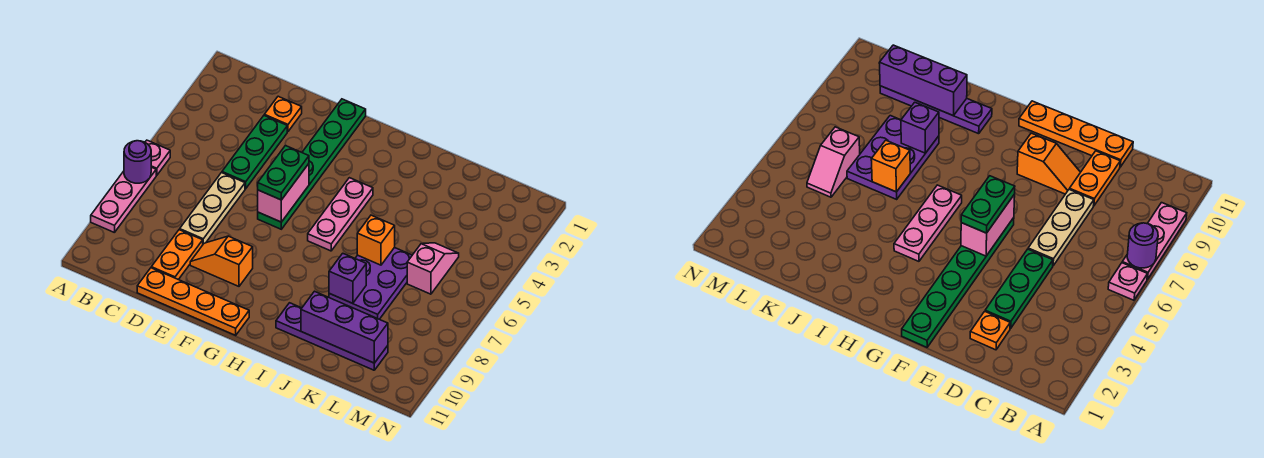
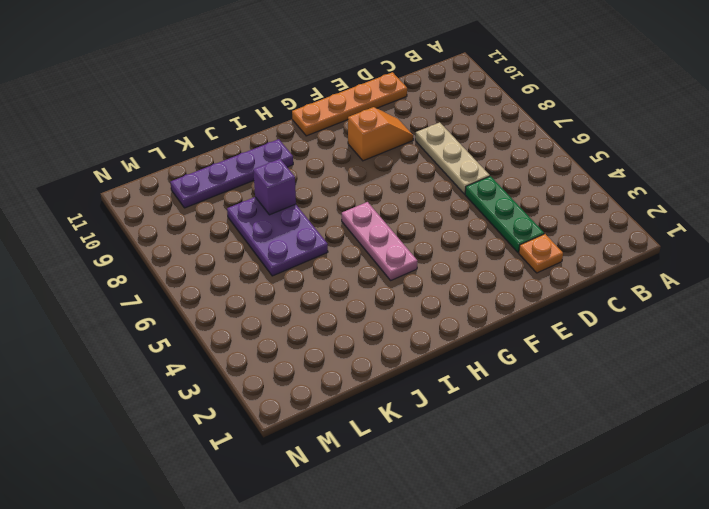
none -> pink 1x1 plate [145,140,170,175]
none -> pink 1x3 plate [91,167,156,233]
none -> orange 1x2 plate [151,230,203,280]

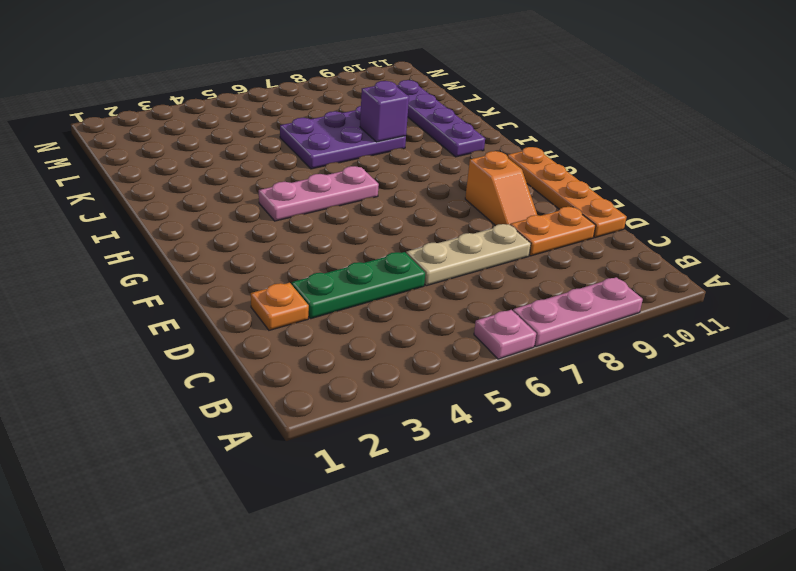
none -> green 1x6 plate [258,99,366,229]
none -> pink 1x2 slope [407,243,459,294]
none -> purple 1x1 round brick [124,141,151,183]

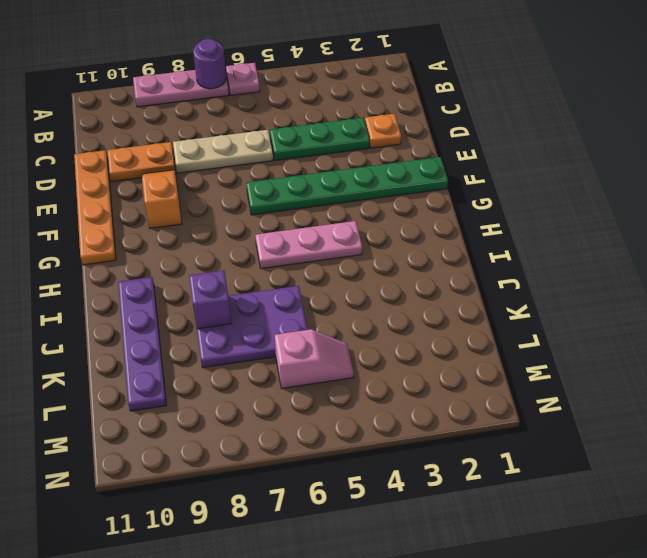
none -> pink 1x2 brick [258,164,309,222]
none -> orange 1x1 brick [357,215,395,265]
none -> purple 1x3 brick [301,291,388,363]

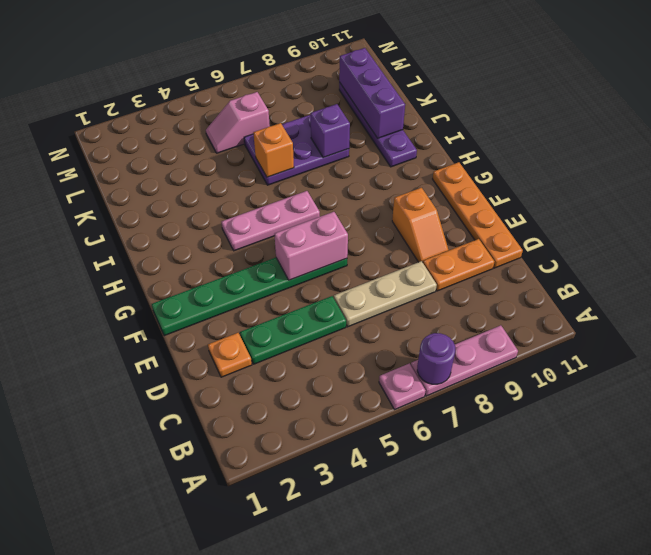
none -> green 1x2 plate [258,145,309,200]

